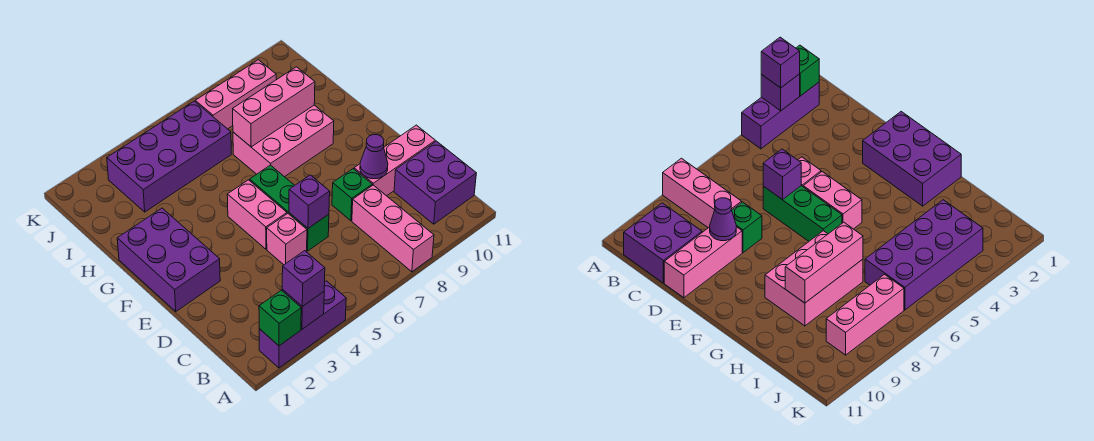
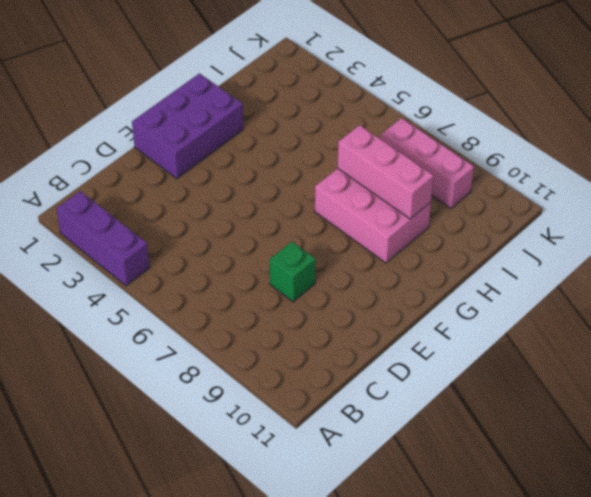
none -> pink 1x3 brick [352,185,434,272]
none -> purple 2x2 brick [394,141,476,224]
none -> pink 1x1 brick [267,214,307,265]

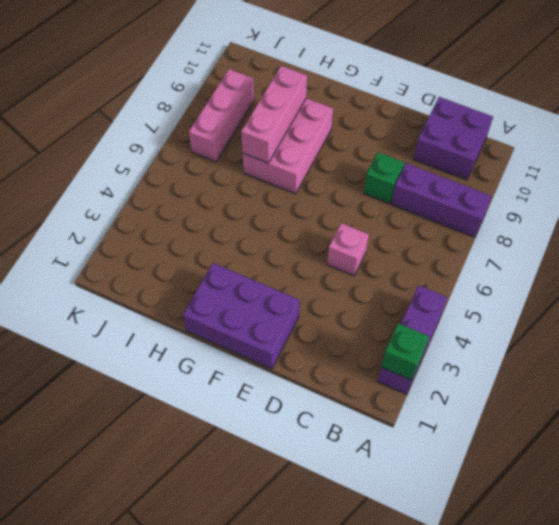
purple 1x3 brick [391,163,492,237] -> pink 1x3 brick [352,185,434,272]
none -> green 1x3 brick [250,165,329,251]
none -> pink 1x3 brick [354,125,435,196]
none -> pink 1x2 brick [227,180,287,249]

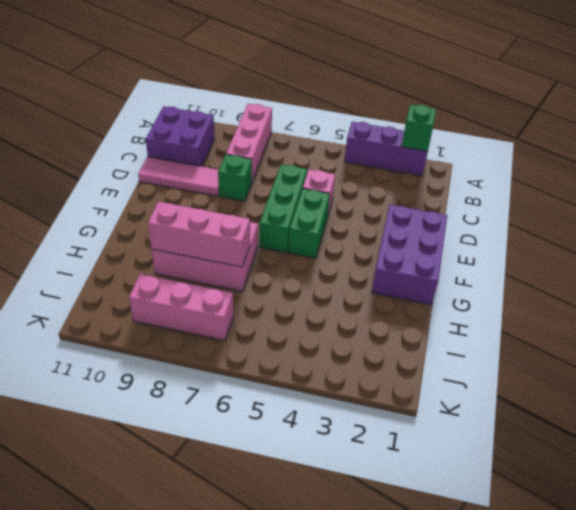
pink 1x3 tile [138,157,219,196] -> pink 1x3 brick [354,125,435,196]
green 1x2 brick [288,188,330,258] -> pink 1x2 brick [227,180,287,249]
none -> purple 2x4 brick [107,101,231,212]
none -> purple 1x1 brick [282,289,324,329]
none -> purple 1x1 brick [289,175,330,228]

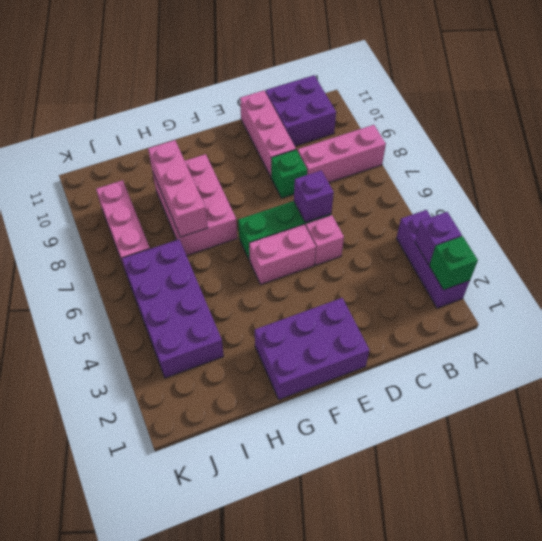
none -> purple 1x1 cone [360,135,388,179]
none -> purple 1x1 brick [282,251,325,307]

